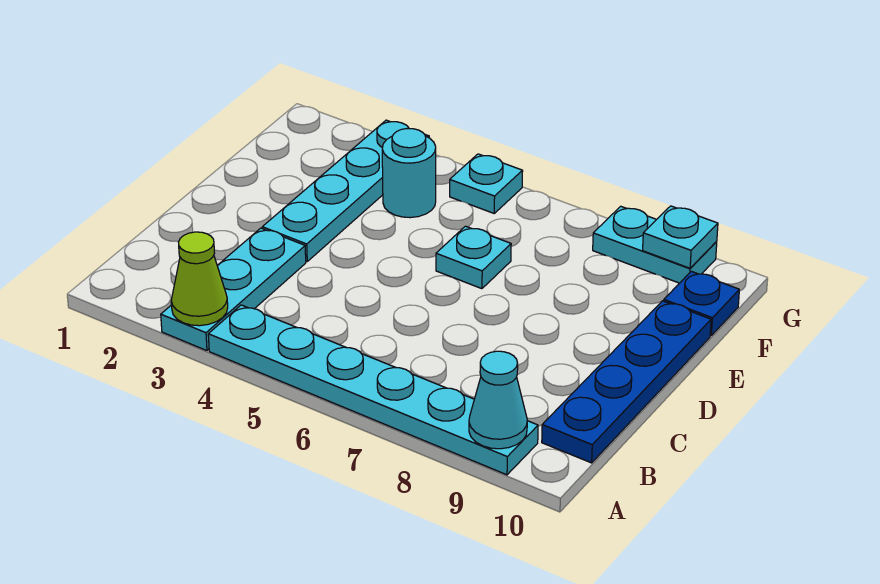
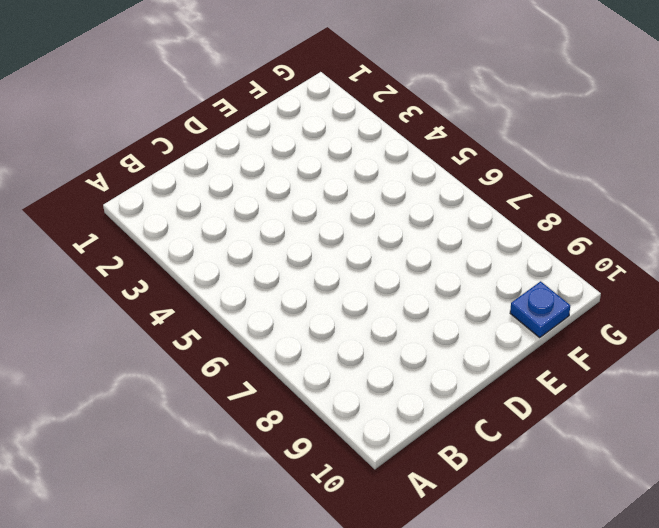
none -> cyan 1x3 plate [161,228,306,351]
none -> cyan 1x6 plate [208,305,538,475]
none -> blue 1x4 plate [542,301,711,463]

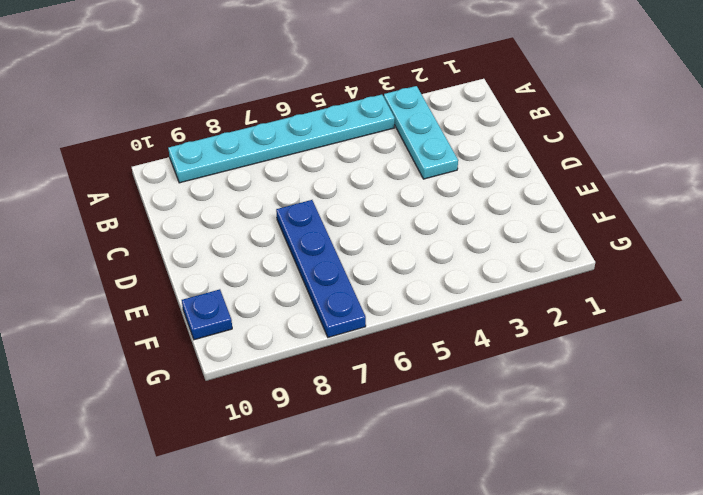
blue 1x4 plate [276,200,366,337] -> blue 1x4 plate moved to [542,301,711,463]
none -> cyan 1x4 plate [262,120,429,262]
none -> cyan 1x1 plate [436,226,511,289]
none -> cyan 1x1 round brick [382,129,436,218]

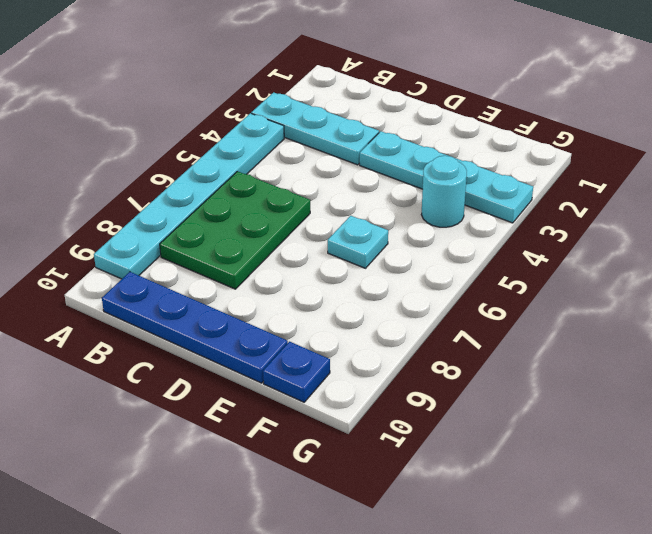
green 2x3 plate [160,171,310,289] -> none
none -> cyan 1x1 plate [450,154,523,213]
none -> cyan 1x2 plate [593,206,717,283]
none -> lime 1x1 cone [171,232,228,326]

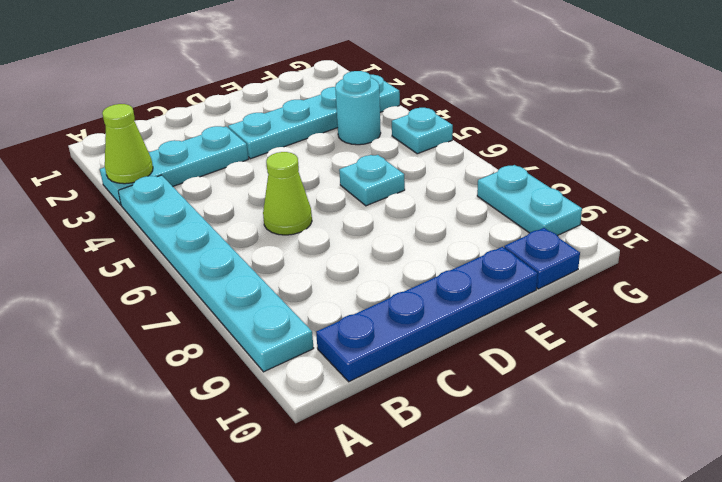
lime 1x1 cone [263,152,312,235] -> none
none -> cyan 1x1 cone [469,351,527,449]
none -> cyan 1x1 plate [643,206,718,268]

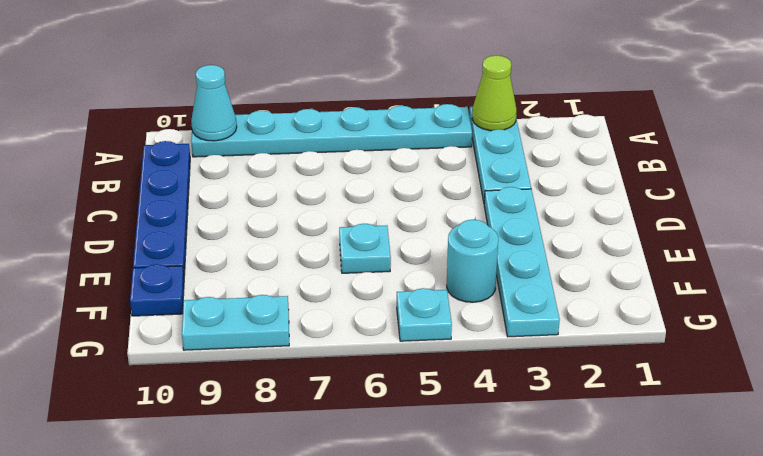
none -> cyan 1x1 plate [643,206,718,268]

